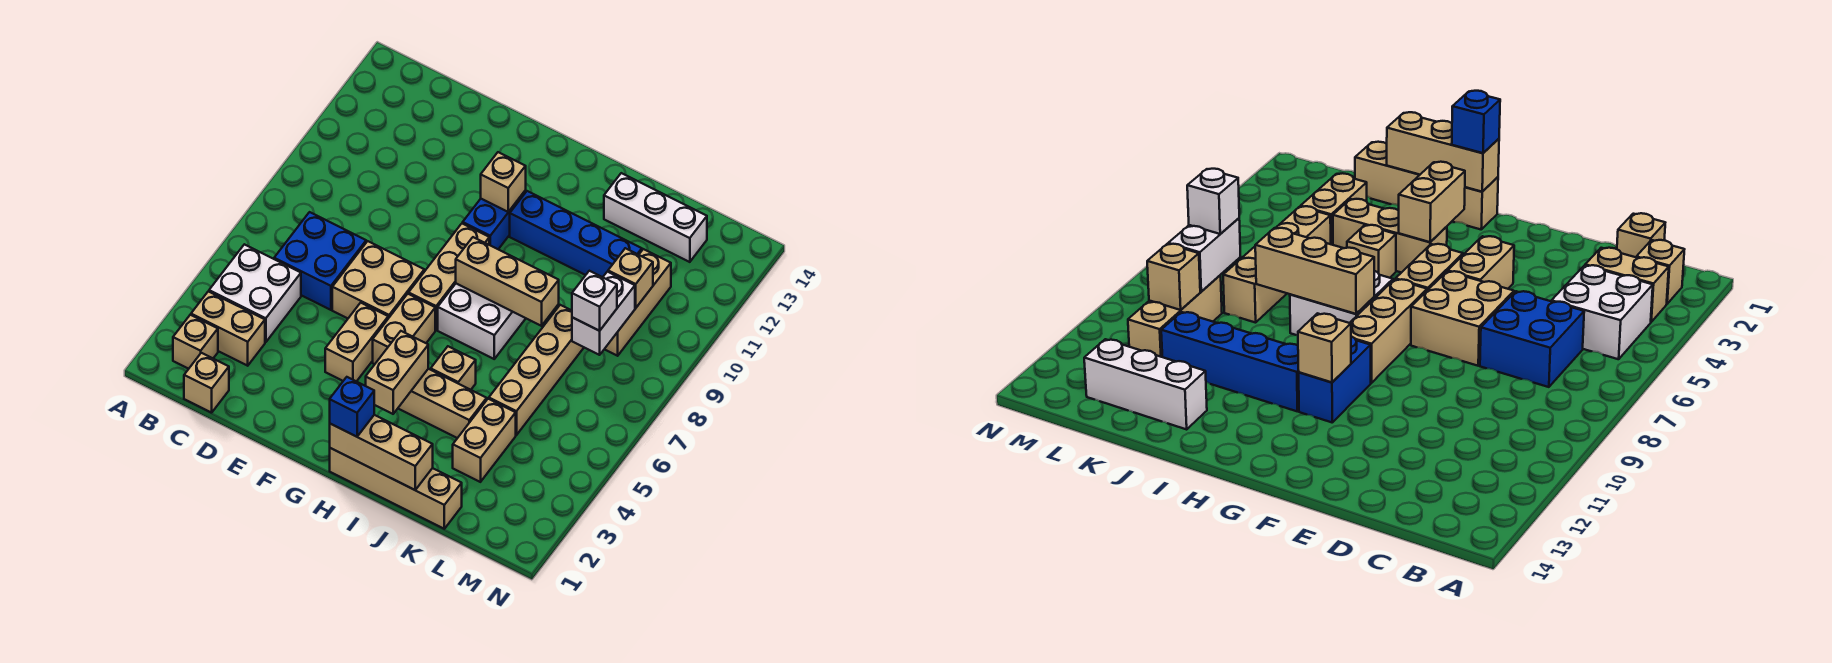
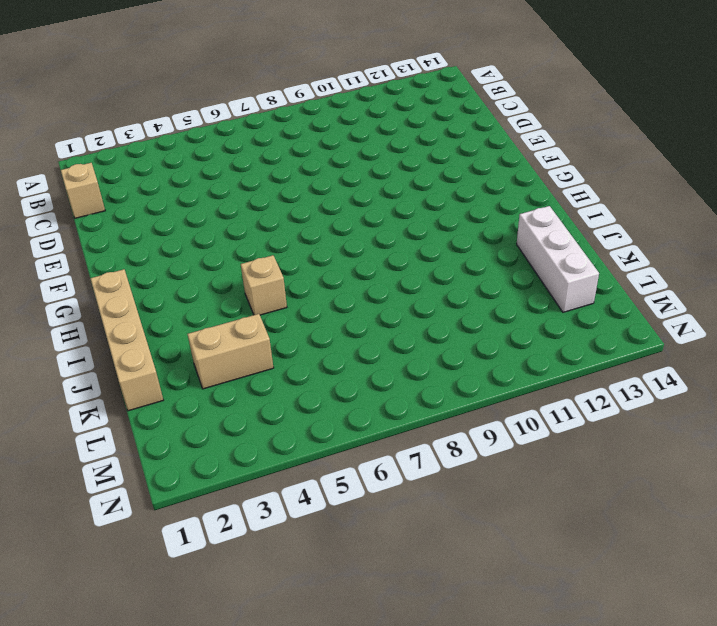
none -> tan 1x1 brick [173,315,218,369]
none -> tan 1x2 brick [191,291,265,366]
none -> white 2x2 brick [209,244,301,342]

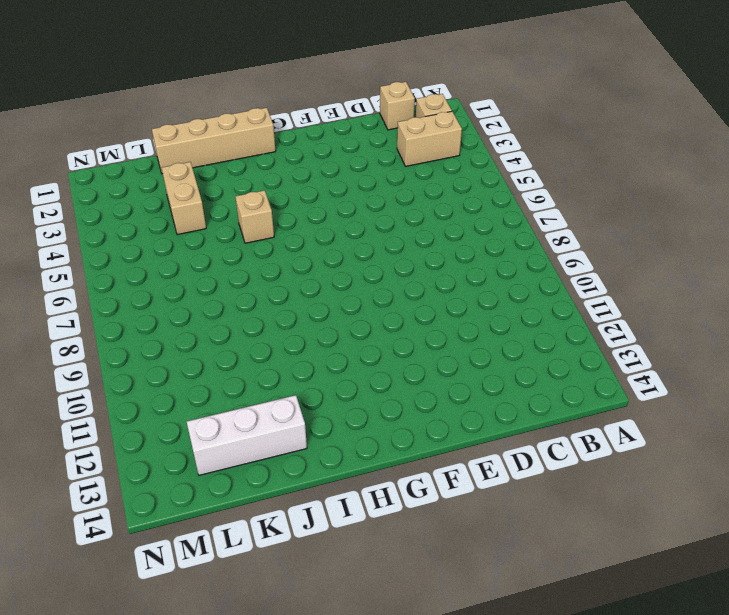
none -> white 2x2 brick [209,244,301,342]
none -> blue 2x2 brick [274,212,366,310]
none -> tan 2x2 brick [332,241,424,318]

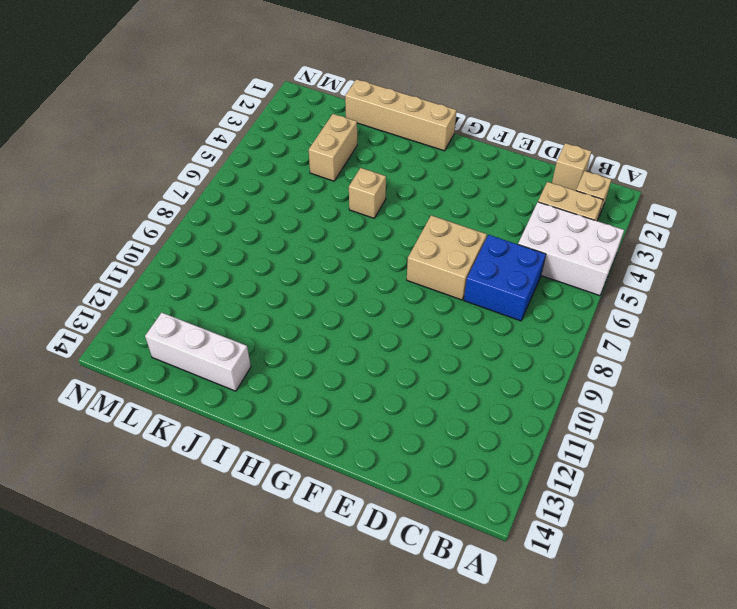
white 2x3 brick [518,202,624,296] -> white 2x2 brick [209,244,301,342]
none -> tan 1x2 brick [325,303,388,382]
none -> tan 1x2 brick [373,294,435,364]
none -> tan 1x3 brick [409,223,489,330]

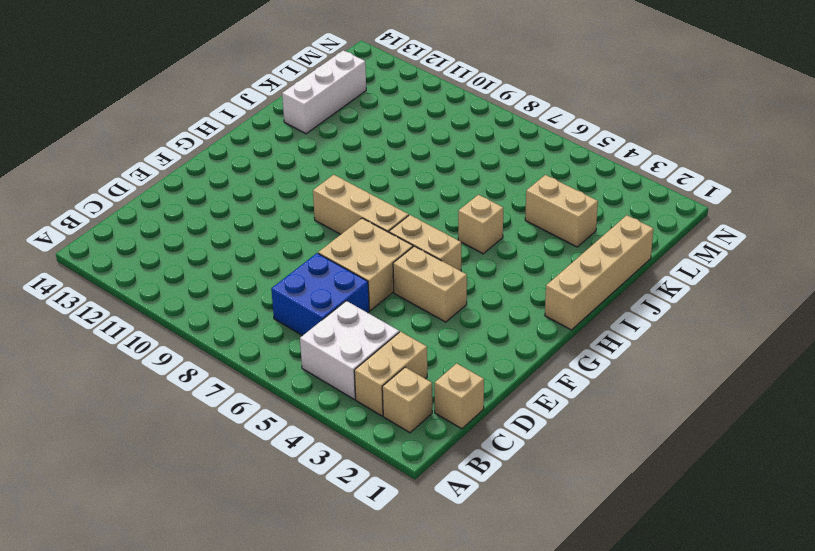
none -> blue 1x2 brick [463,190,526,249]
none -> tan 1x3 brick [398,369,487,438]
none -> white 2x2 brick [438,284,526,359]

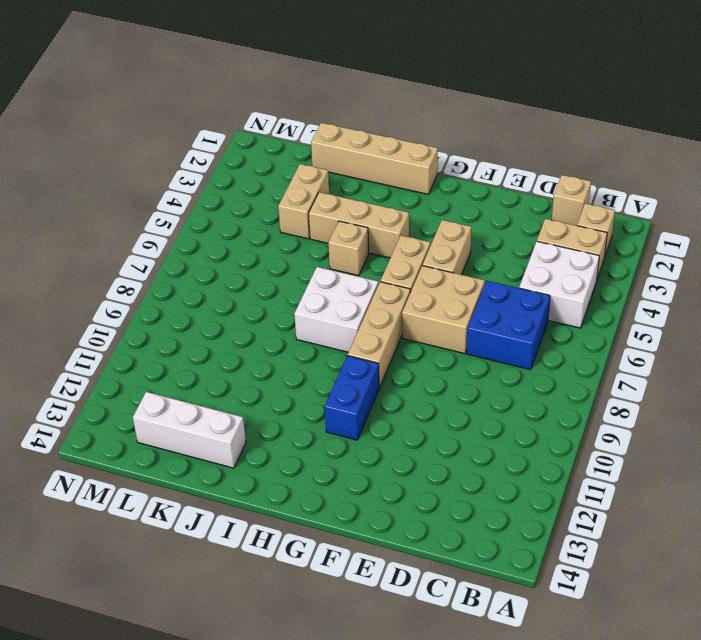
none -> blue 1x4 brick [510,191,642,277]
none -> tan 1x4 brick [489,305,584,435]
none -> tan 1x3 brick [605,249,671,356]

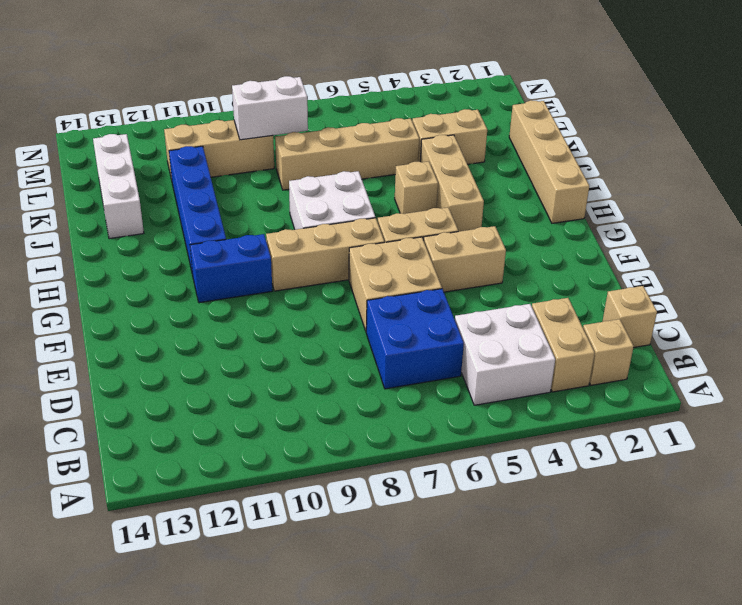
none -> tan 1x1 brick [481,152,526,212]
none -> tan 1x3 brick [330,415,433,490]
none -> tan 1x2 brick [366,331,428,414]

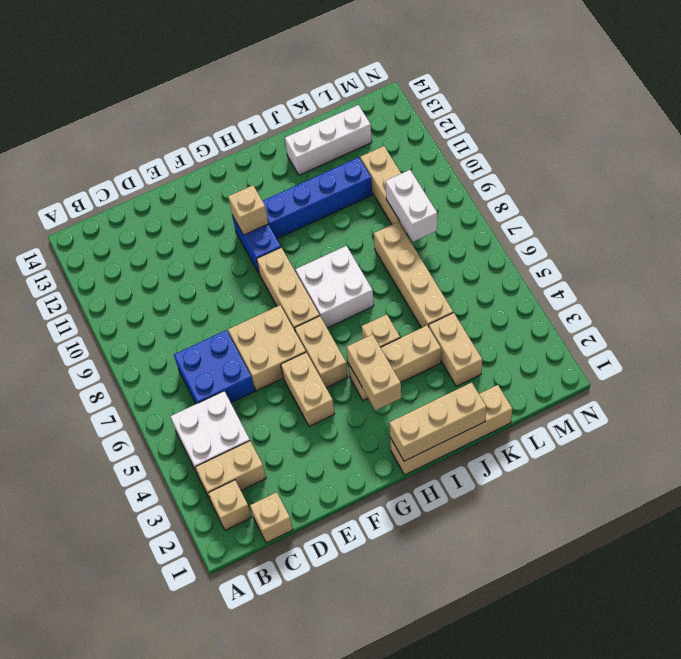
none -> tan 1x3 brick [456,237,559,326]
none -> tan 1x1 brick [608,248,653,308]
none -> blue 1x1 brick [330,377,374,437]

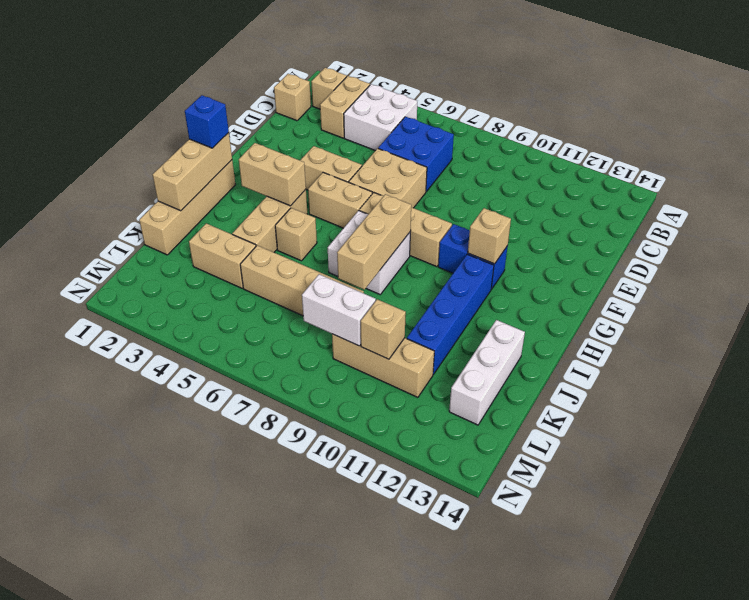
none -> white 1x1 brick [572,271,617,331]

